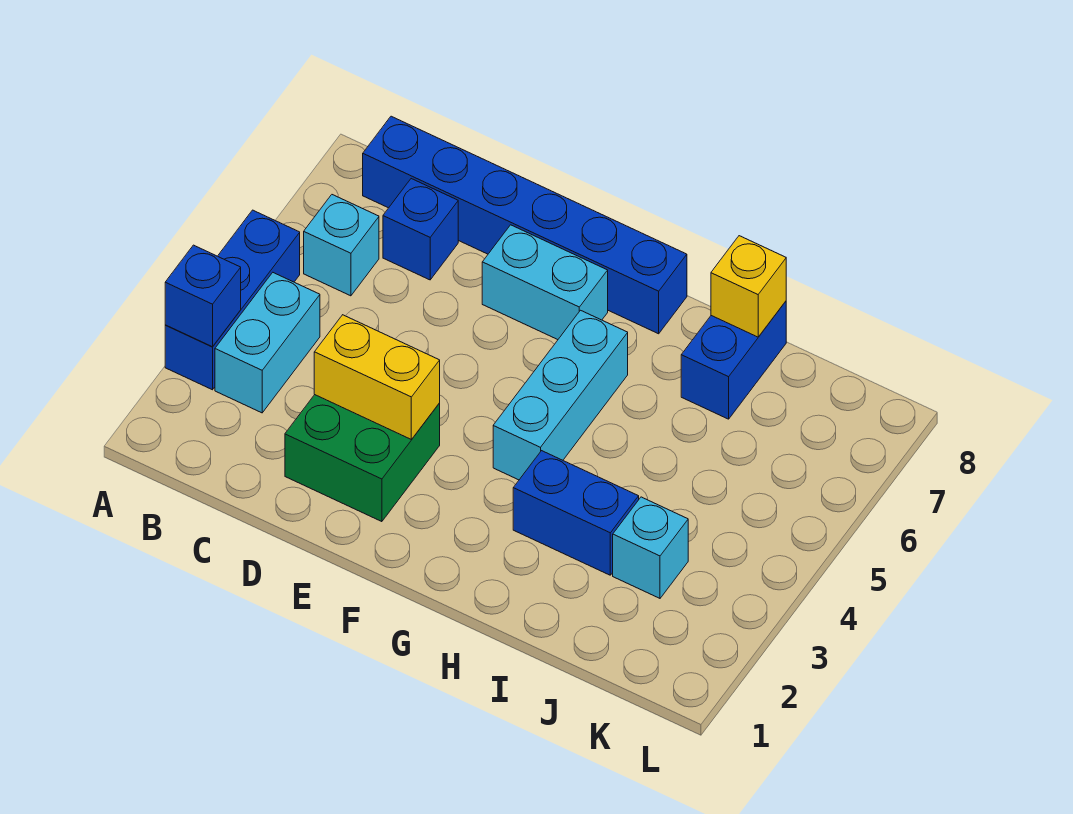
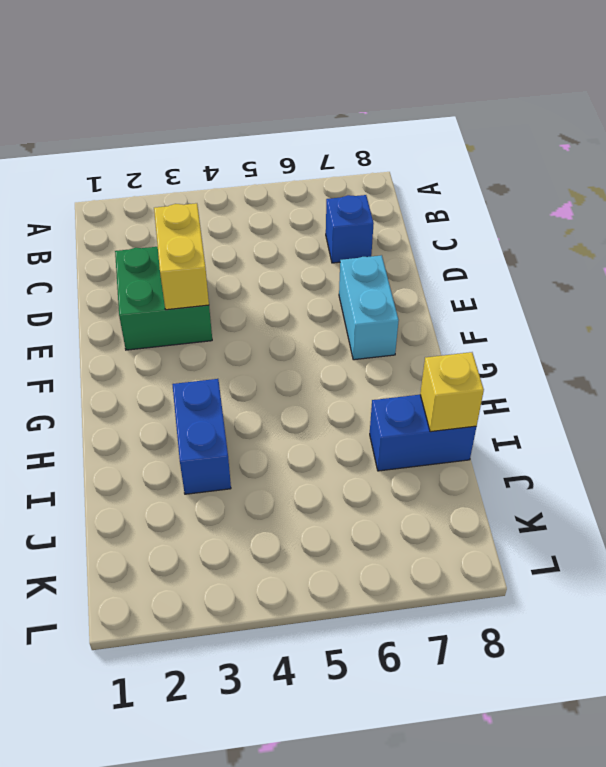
none -> blue 1x3 brick [165,210,300,390]
none -> cyan 1x2 brick [215,273,320,413]
none -> cyan 1x1 brick [304,195,379,296]

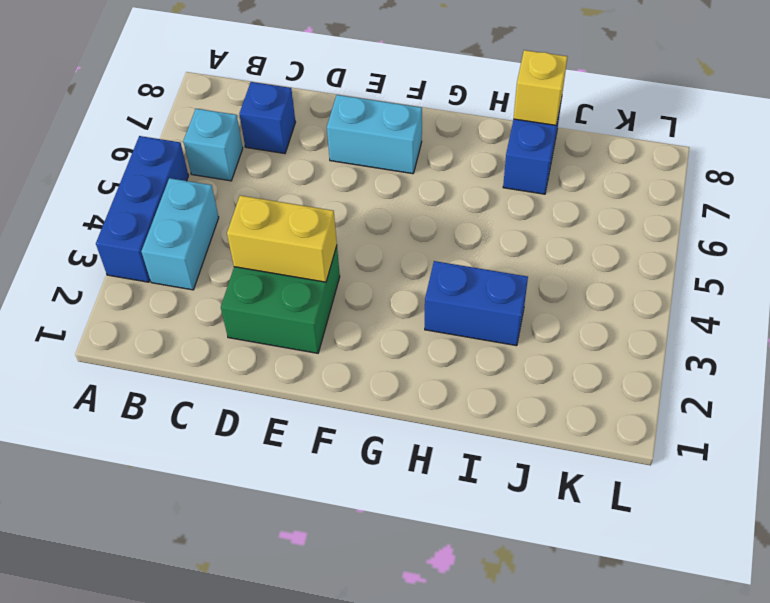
none -> blue 1x6 brick [363,116,687,334]
none -> cyan 1x3 brick [493,310,628,480]
none -> cyan 1x1 brick [613,497,688,598]

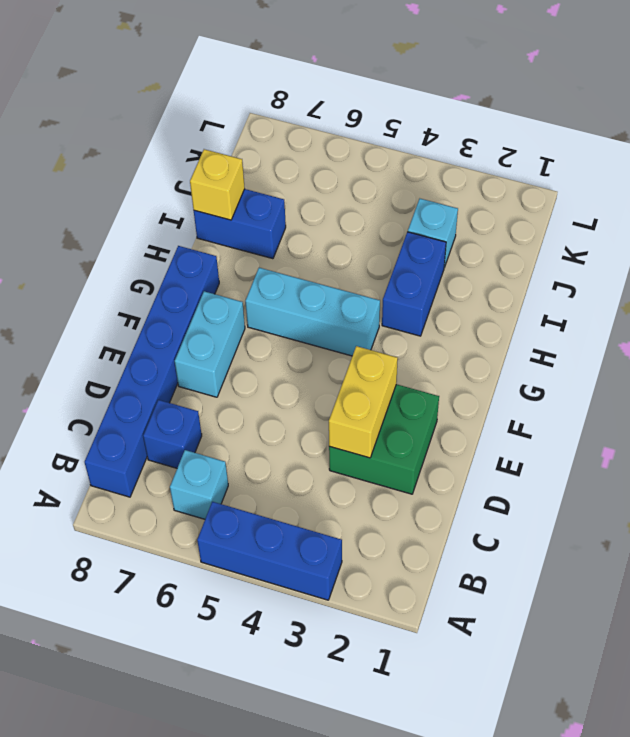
none -> cyan 1x2 brick [215,273,320,413]
none -> blue 1x1 brick [165,245,241,347]

